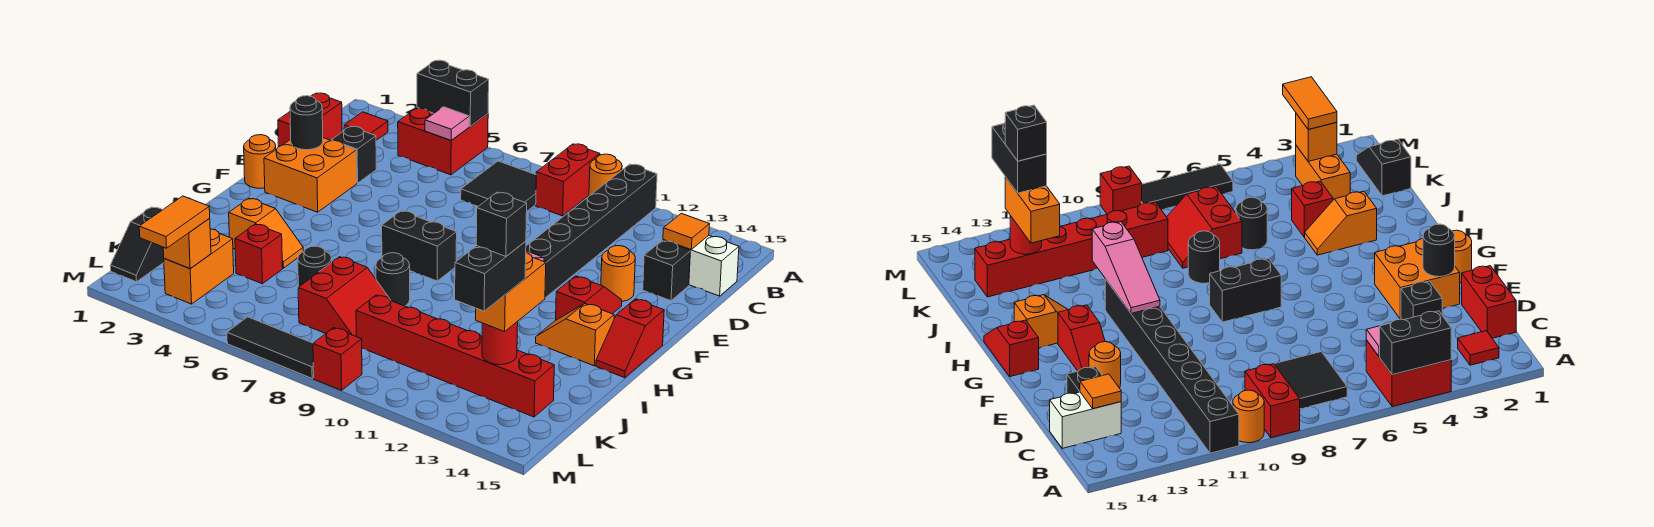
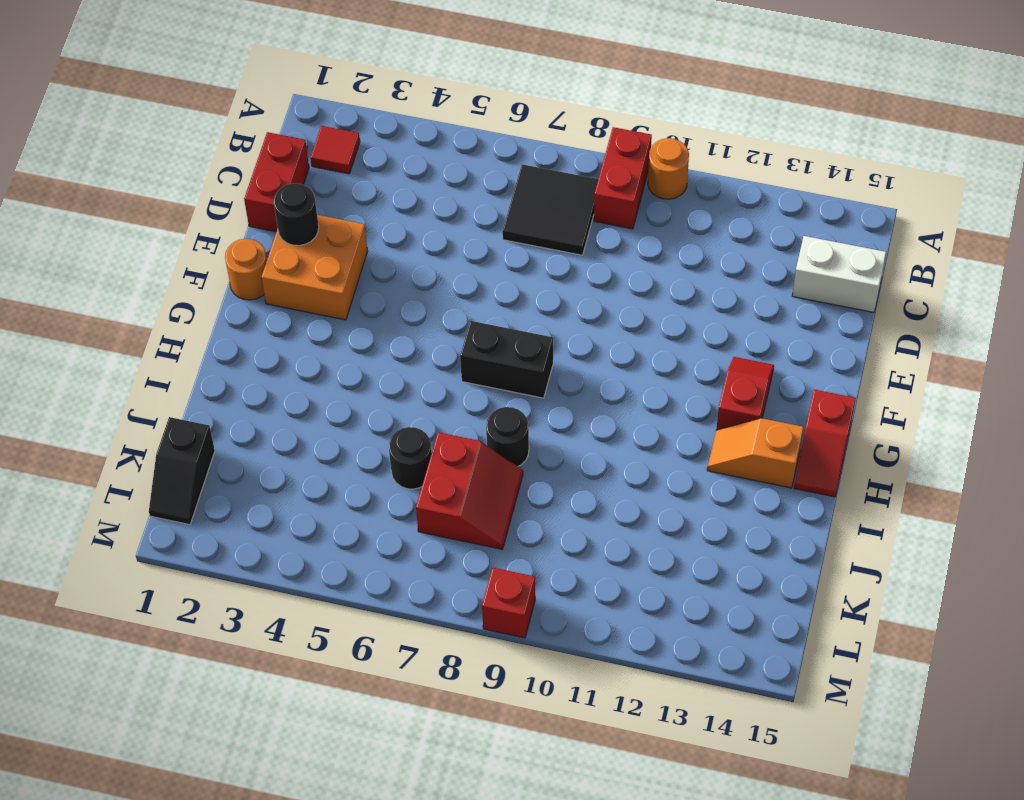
none -> red 2x2 brick [398,108,488,175]
none -> black 1x8 brick [526,164,657,298]
none -> black 1x1 brick [331,126,376,183]
none -> black 1x1 brick [643,241,690,301]

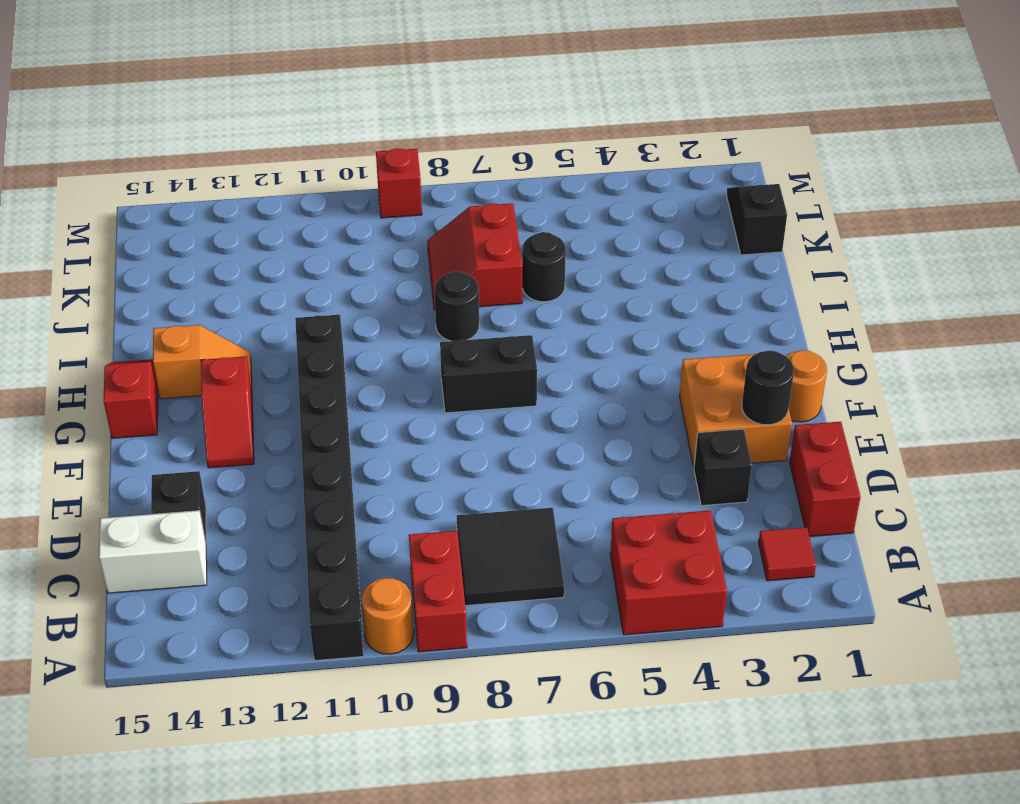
none -> orange 1x1 round brick [601,246,635,301]
none -> orange 1x2 slope [229,198,303,268]
none -> red 1x1 brick [235,224,283,284]
none -> orange 1x2 brick [164,229,234,304]

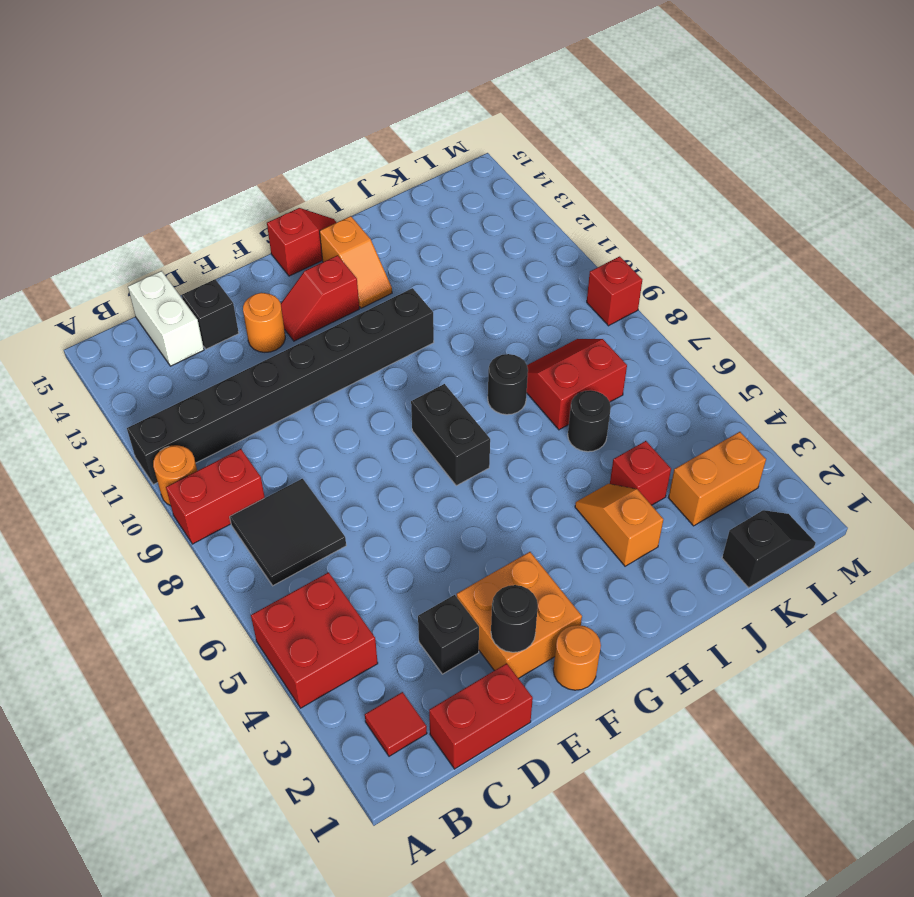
none -> red 1x6 brick [356,295,554,417]
none -> black 1x3 tile [227,317,314,378]
none -> black 1x2 brick [417,60,489,126]
none -> pink 1x1 tile [425,107,469,140]

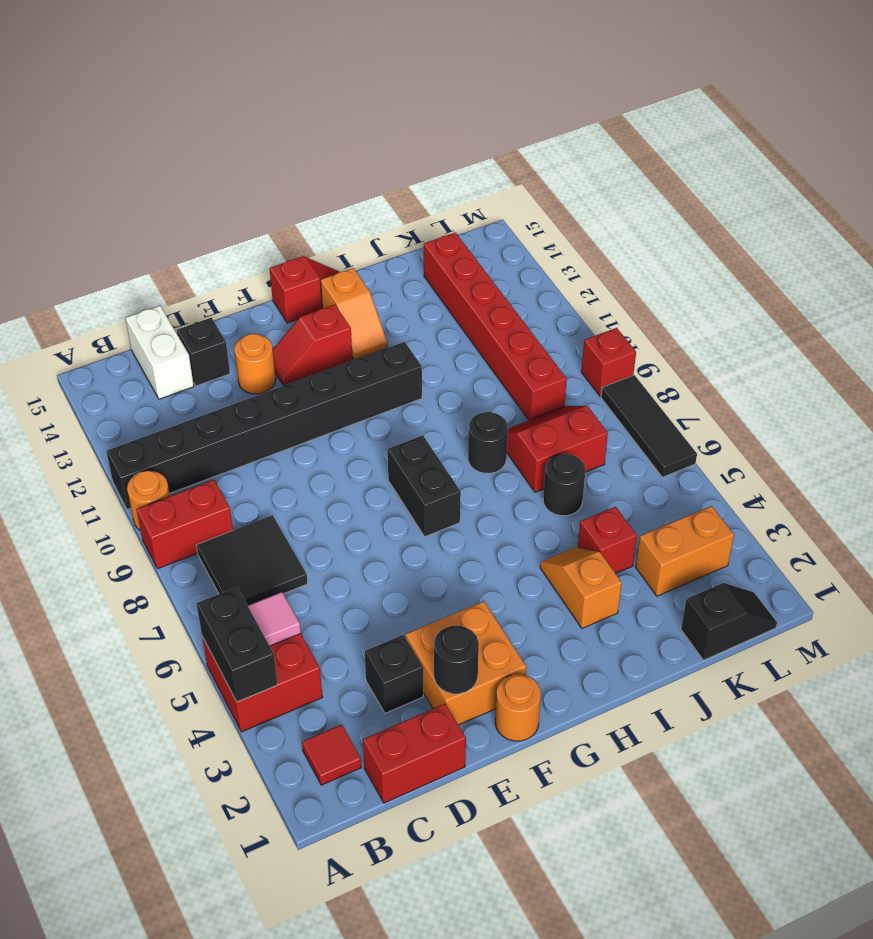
none -> orange 1x1 tile [663,213,710,250]
none -> pink 1x3 slope [1092,222,1160,314]
none -> red 1x1 round brick [482,321,518,365]
none -> orange 1x1 brick [163,219,211,269]

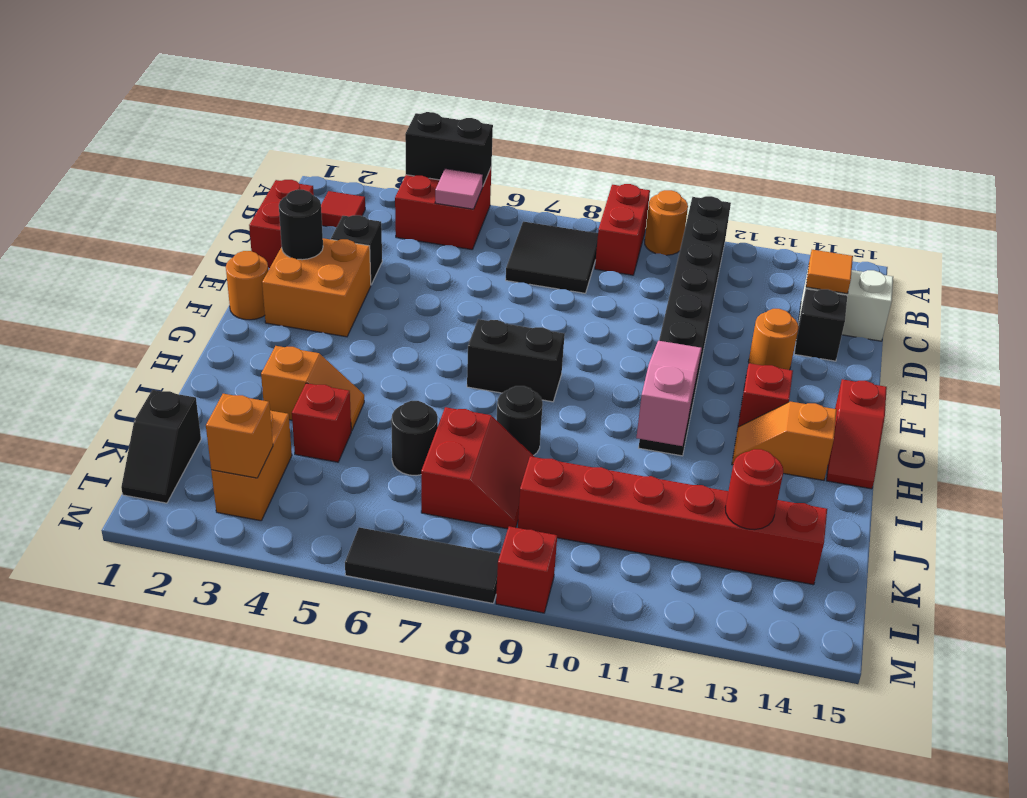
none -> orange 1x2 brick [476,253,546,332]
none -> orange 1x2 tile [139,196,210,248]
none -> black 1x2 brick [455,241,526,311]
none -> black 1x1 brick [476,192,527,256]

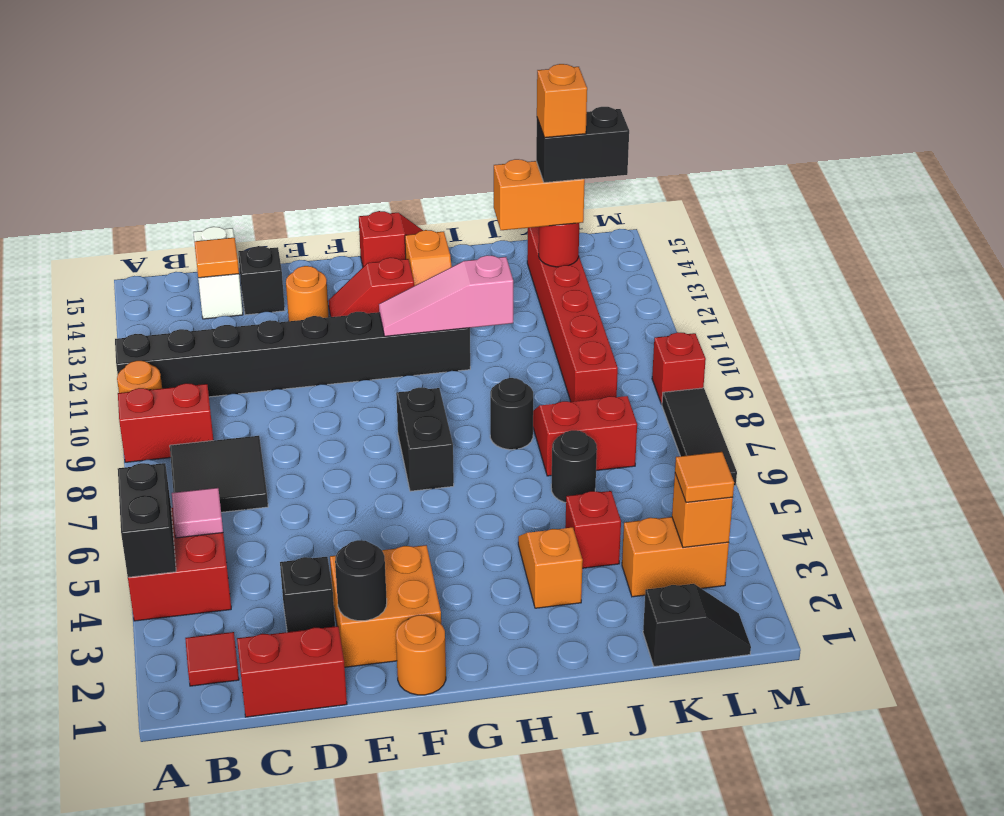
orange 1x1 brick [537,64,587,138] -> black 1x1 brick [476,192,527,256]
orange 1x1 tile [675,452,734,502] -> orange 1x2 tile [139,196,210,248]

